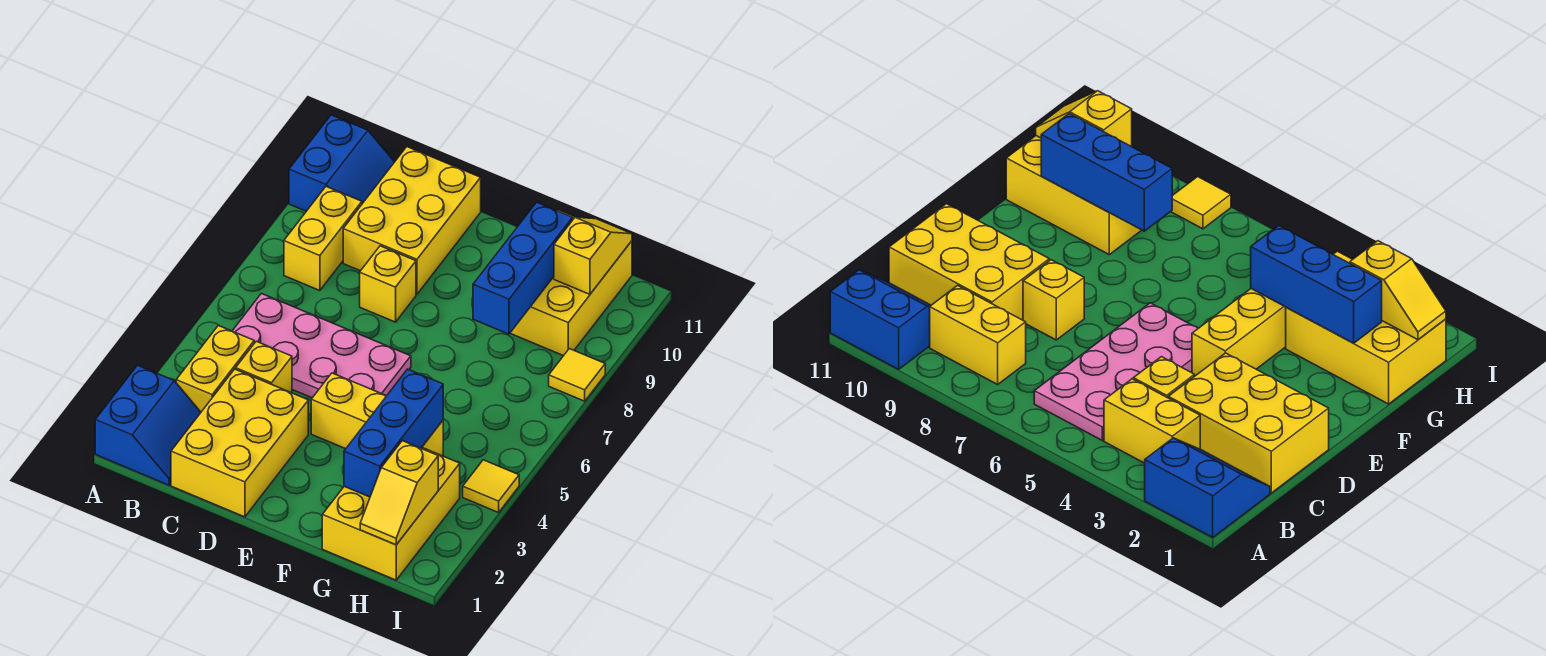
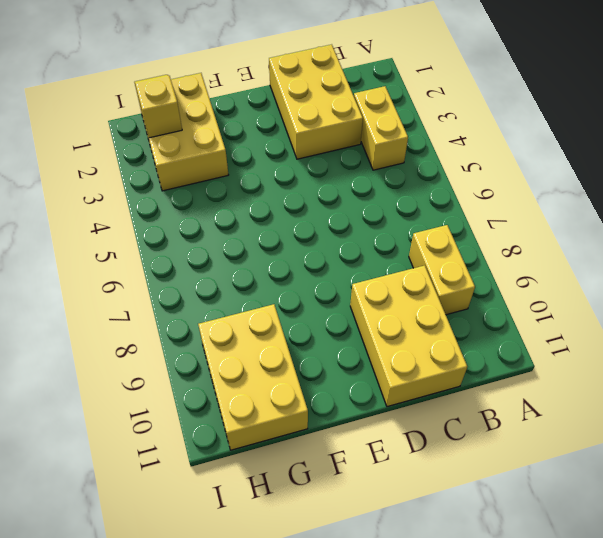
none -> blue 2x2 slope [95,365,201,485]
none -> blue 2x2 slope [289,115,394,211]
none -> pink 2x4 plate [233,294,411,398]

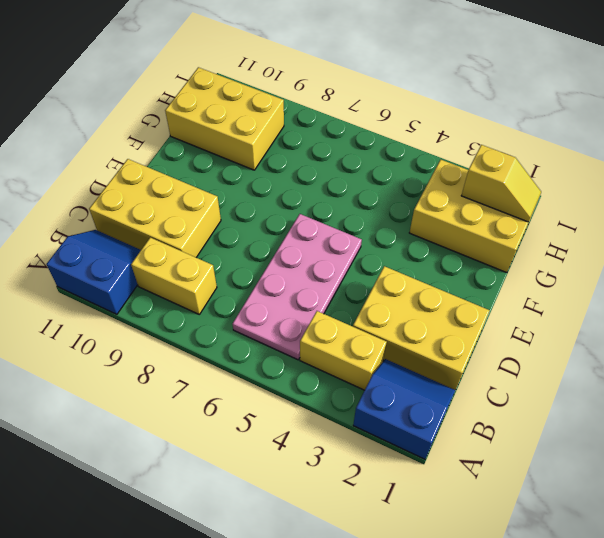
none -> yellow 1x1 brick [236,341,292,392]
none -> yellow 1x1 brick [360,246,416,322]
none -> yellow 1x3 brick [311,373,443,456]

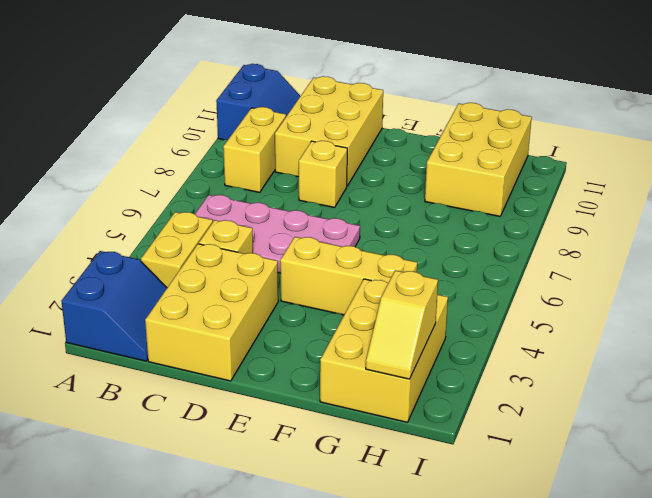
none -> yellow 1x1 tile [463,460,519,513]
none -> yellow 1x1 tile [549,349,605,401]
none -> blue 1x3 brick [344,369,443,497]

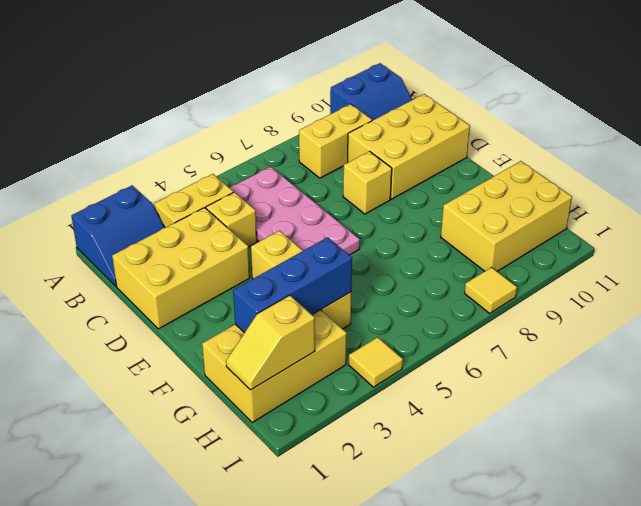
none -> blue 1x3 brick [473,202,573,334]
none -> yellow 1x2 slope [554,217,632,294]

